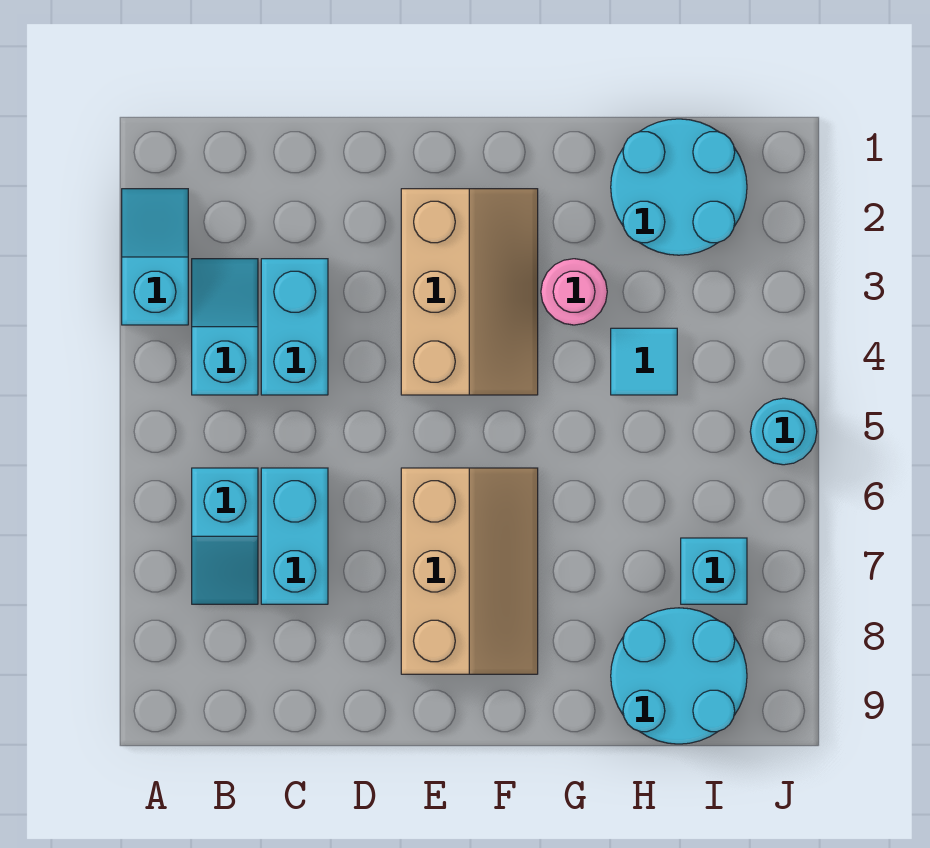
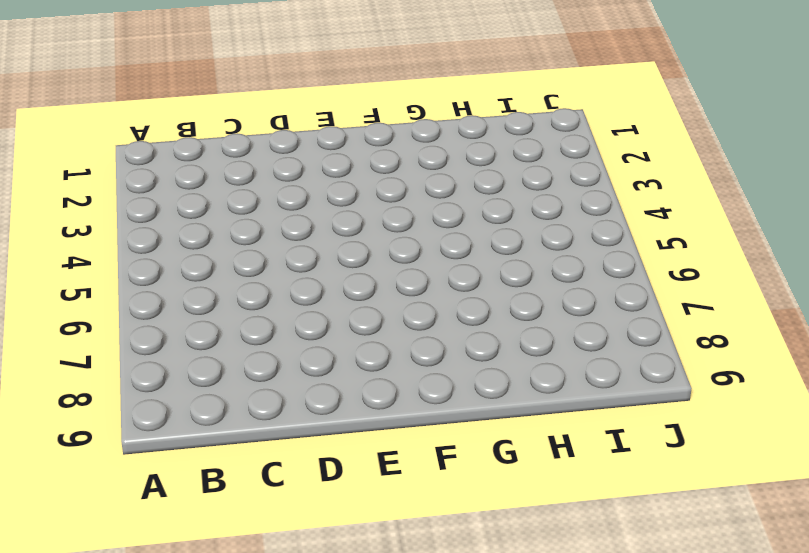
none -> cyan 1x2 slope [122,189,188,325]
none -> cyan 1x2 slope [192,259,258,395]
none -> cyan 1x2 slope [192,468,258,604]

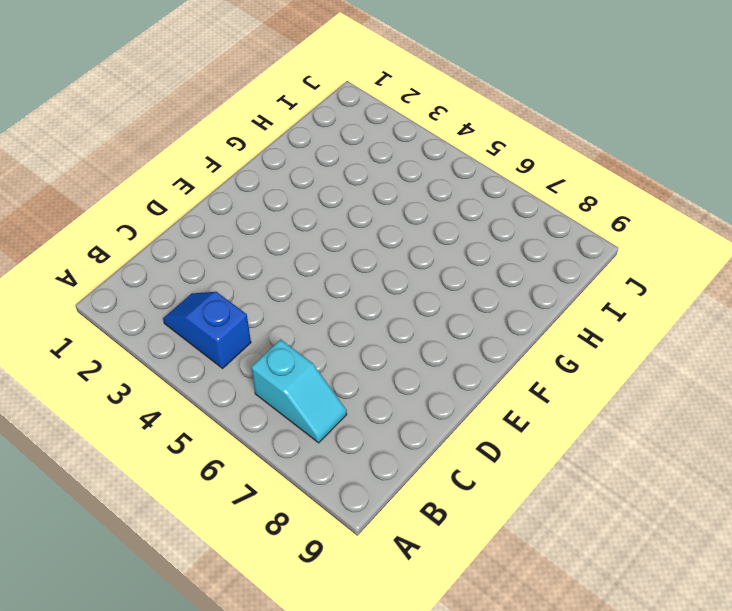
blue 1x2 slope [163,292,251,368] -> cyan 1x2 slope [192,259,258,395]
none -> cyan 1x2 slope [122,189,188,325]
none -> cyan 1x2 brick [261,259,328,395]
none -> cyan 1x2 brick [261,468,328,604]

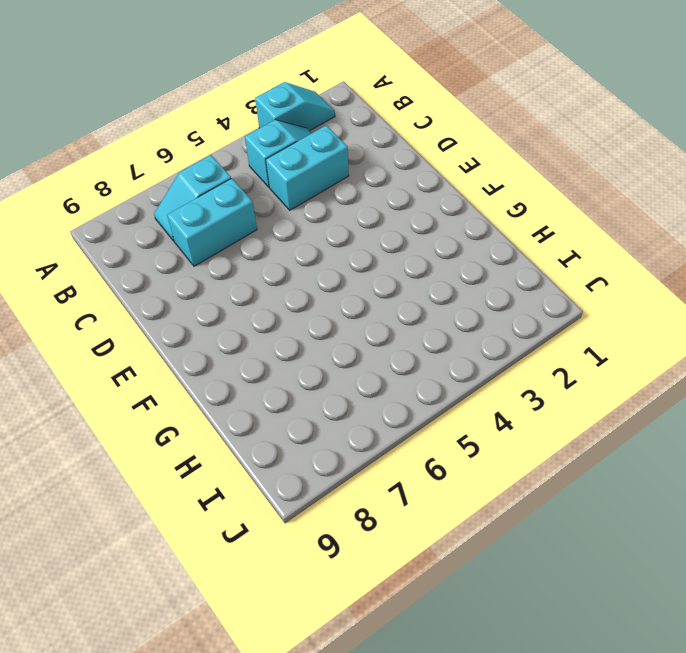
none -> tan 2x3 slope [401,189,538,395]
none -> tan 2x3 slope [401,468,538,674]
none -> pink 1x1 round brick [541,259,607,325]

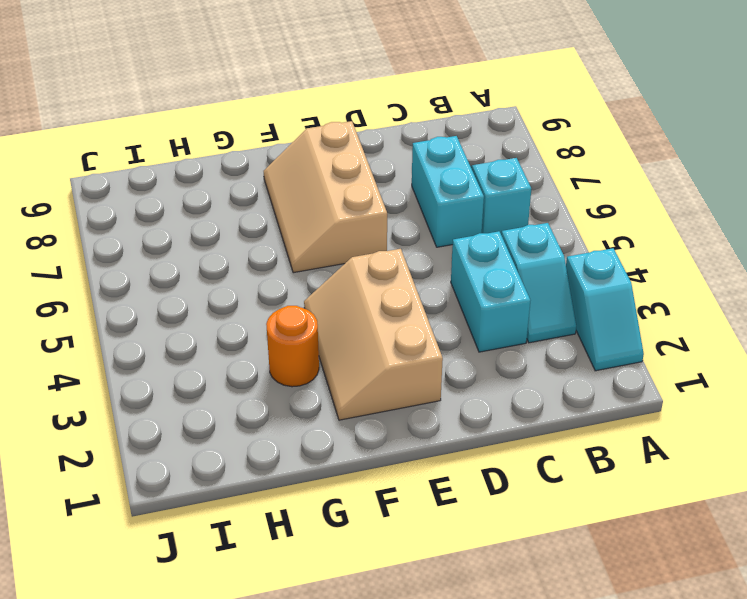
orange 1x1 round brick [266,306,319,387] -> pink 1x1 round brick [541,259,607,325]
none -> cyan 2x2 round brick [611,119,747,255]
none -> cyan 1x1 tile [611,328,677,395]
none -> cyan 2x2 round brick [611,608,747,744]

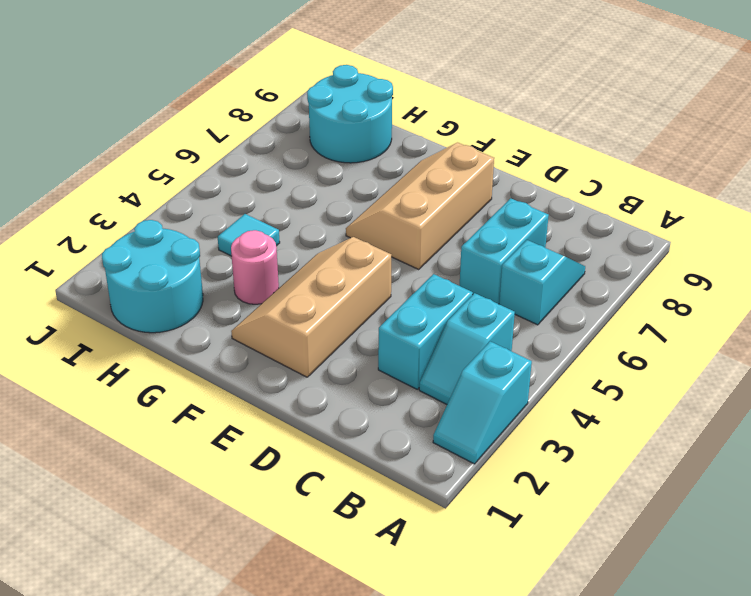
none -> cyan 1x1 brick [681,538,747,604]
none -> cyan 1x1 round brick [750,398,817,465]

